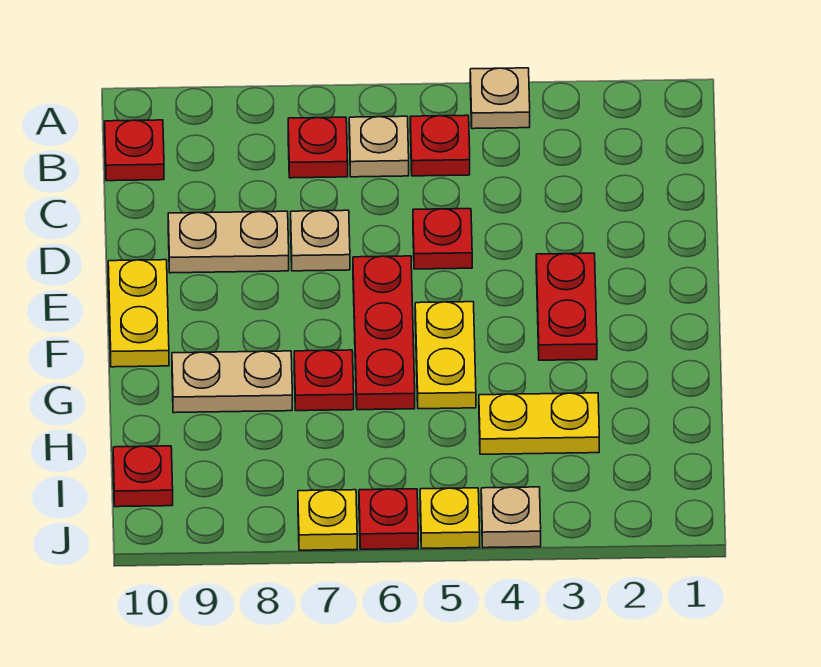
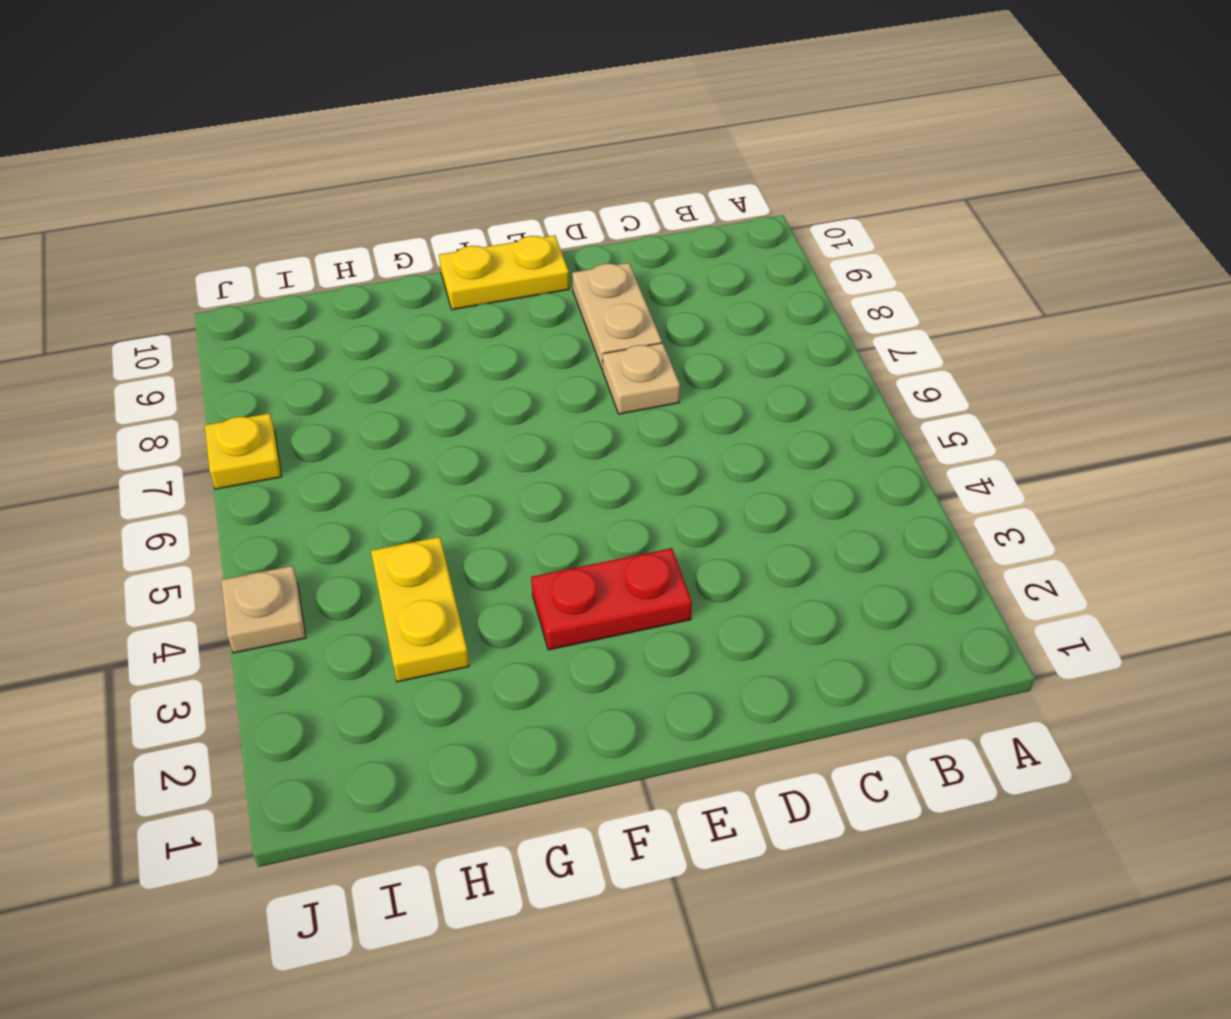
none -> tan 1x1 plate [470,68,530,129]
none -> red 1x1 plate [410,115,470,176]
none -> tan 1x1 plate [349,116,409,177]

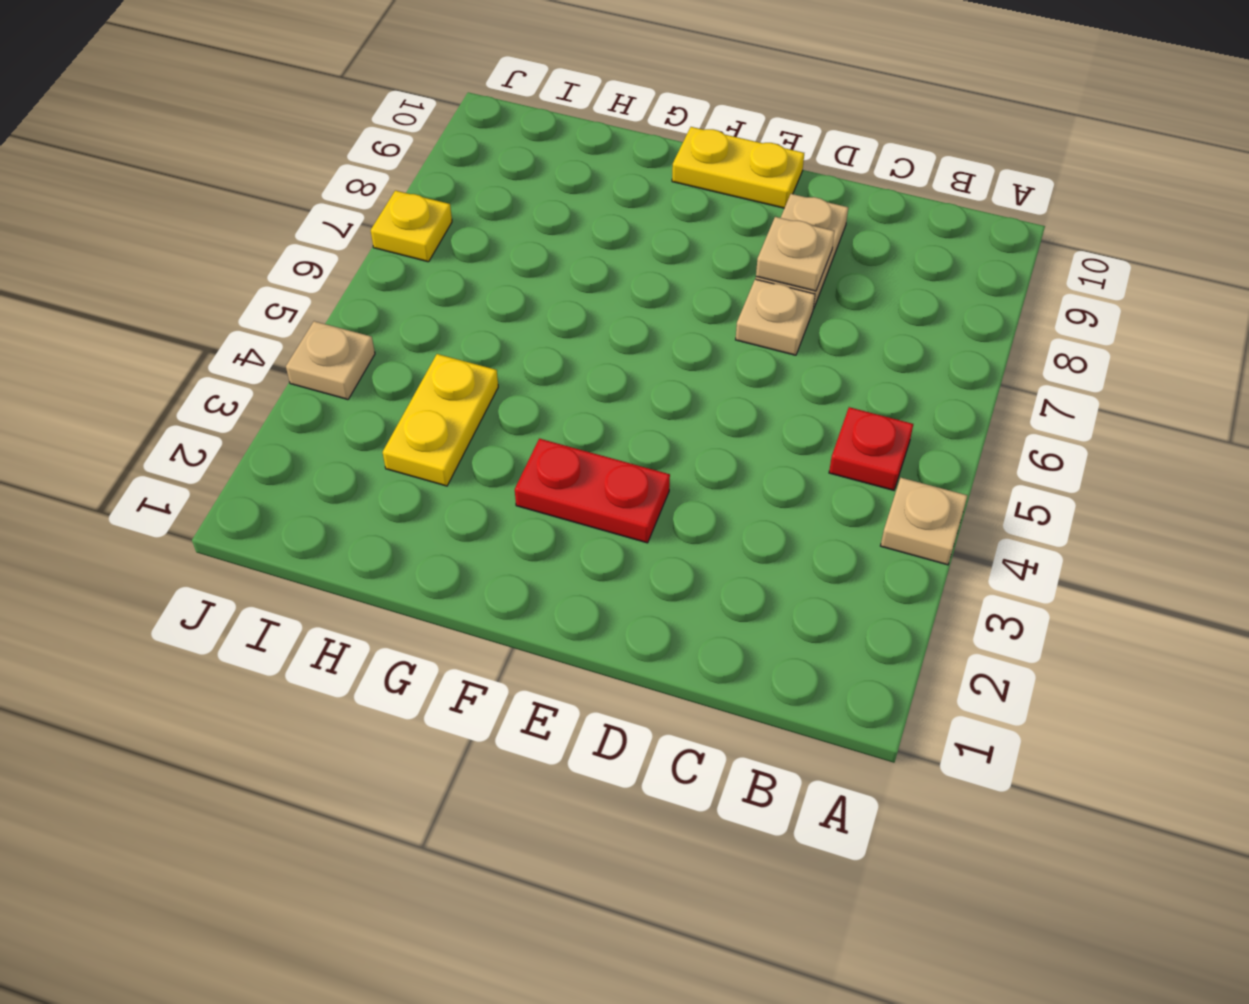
tan 1x1 plate [756,217,835,291] -> tan 1x1 plate moved to [349,116,409,177]
none -> red 1x1 plate [288,117,348,178]
none -> red 1x1 plate [105,120,164,181]
none -> red 1x1 plate [413,209,472,269]

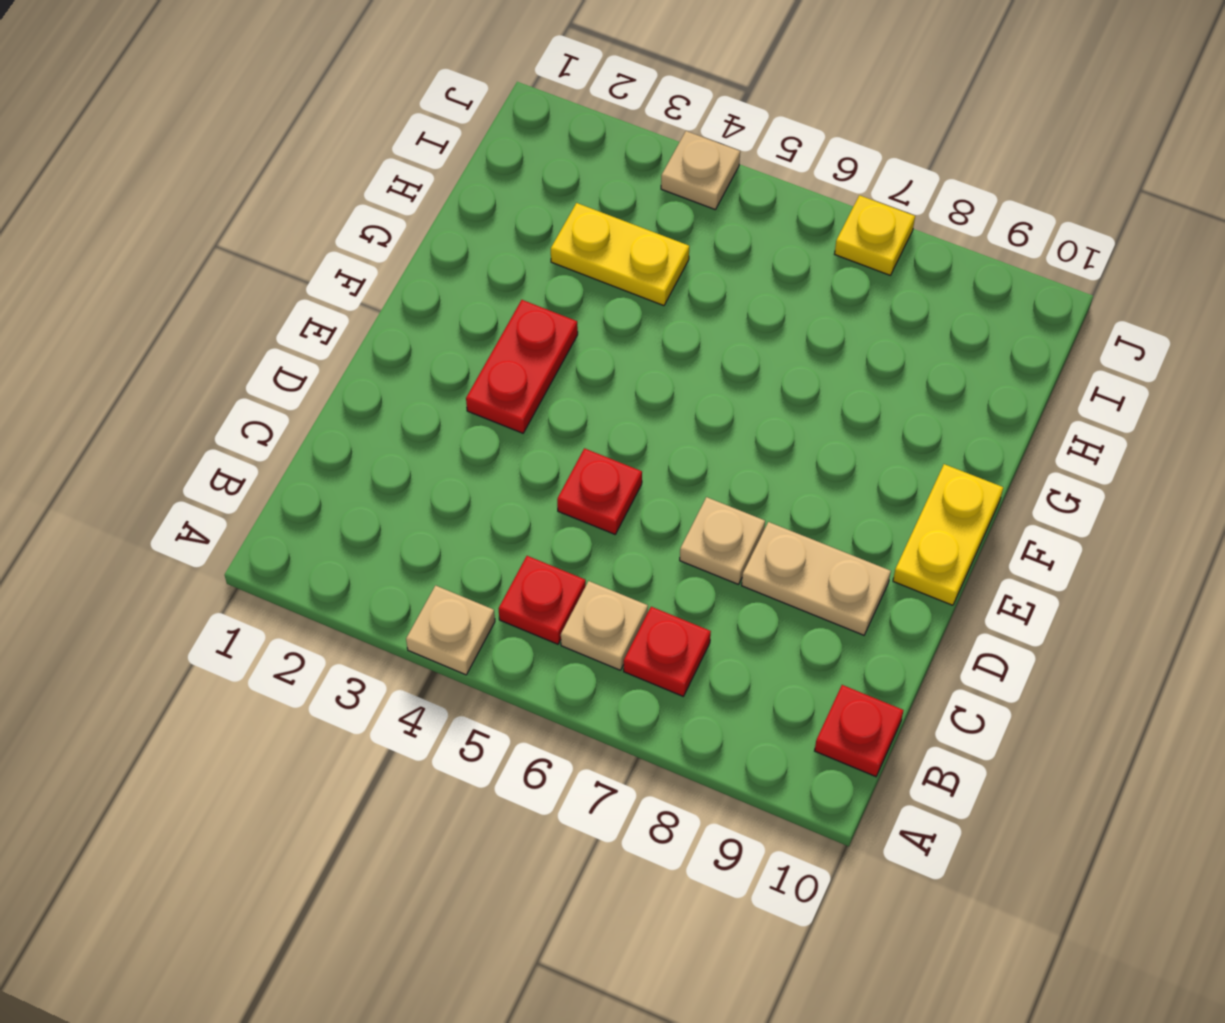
none -> red 1x3 plate [353,256,415,410]
none -> yellow 1x2 plate [415,302,476,409]
none -> red 1x1 plate [294,350,354,411]

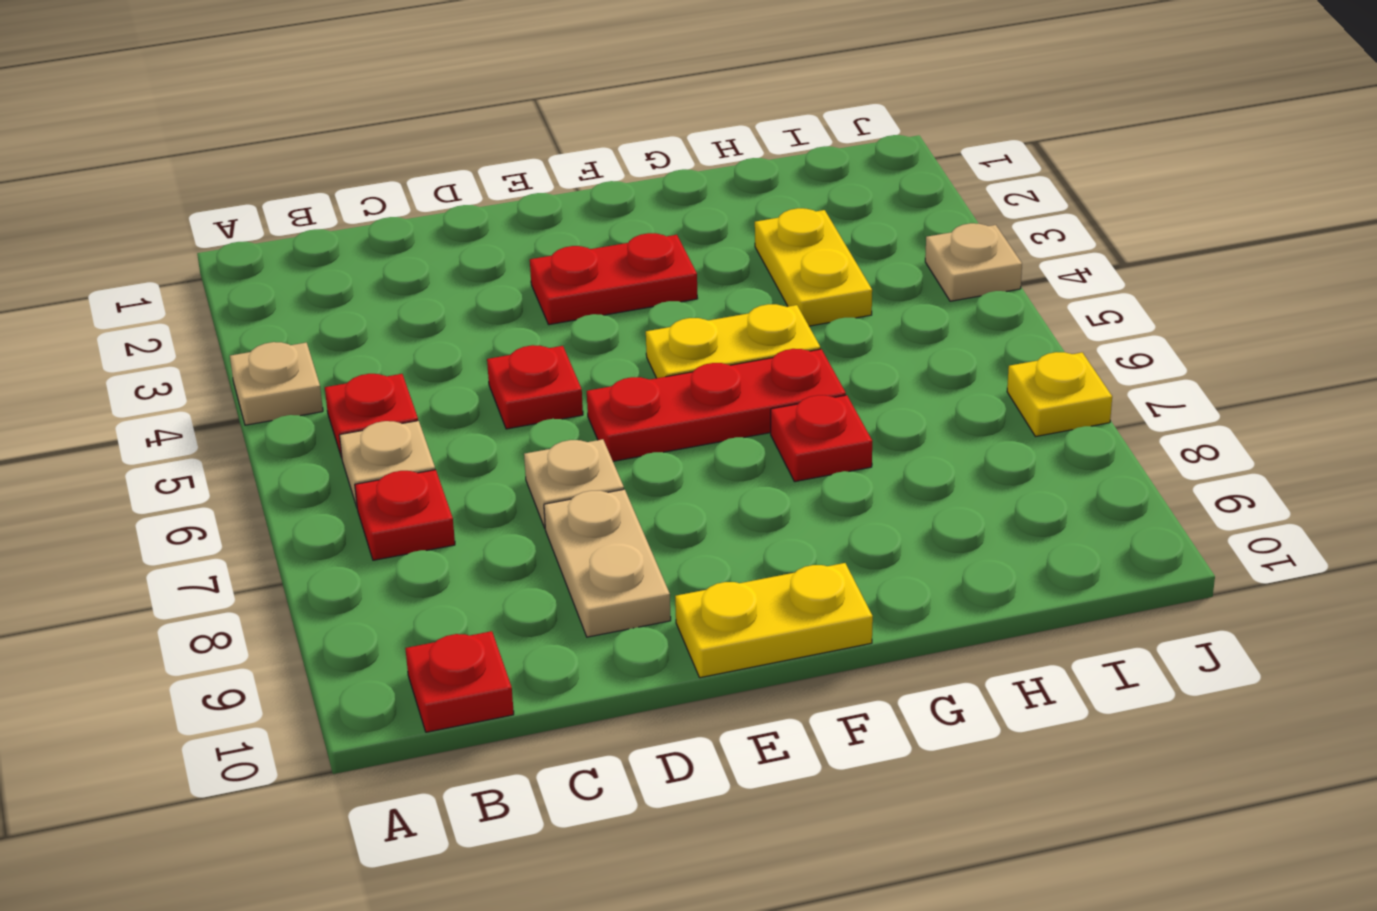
none -> tan 1x2 plate [172,351,292,413]
none -> red 1x1 plate [113,446,173,507]
none -> yellow 1x1 plate [420,488,480,548]

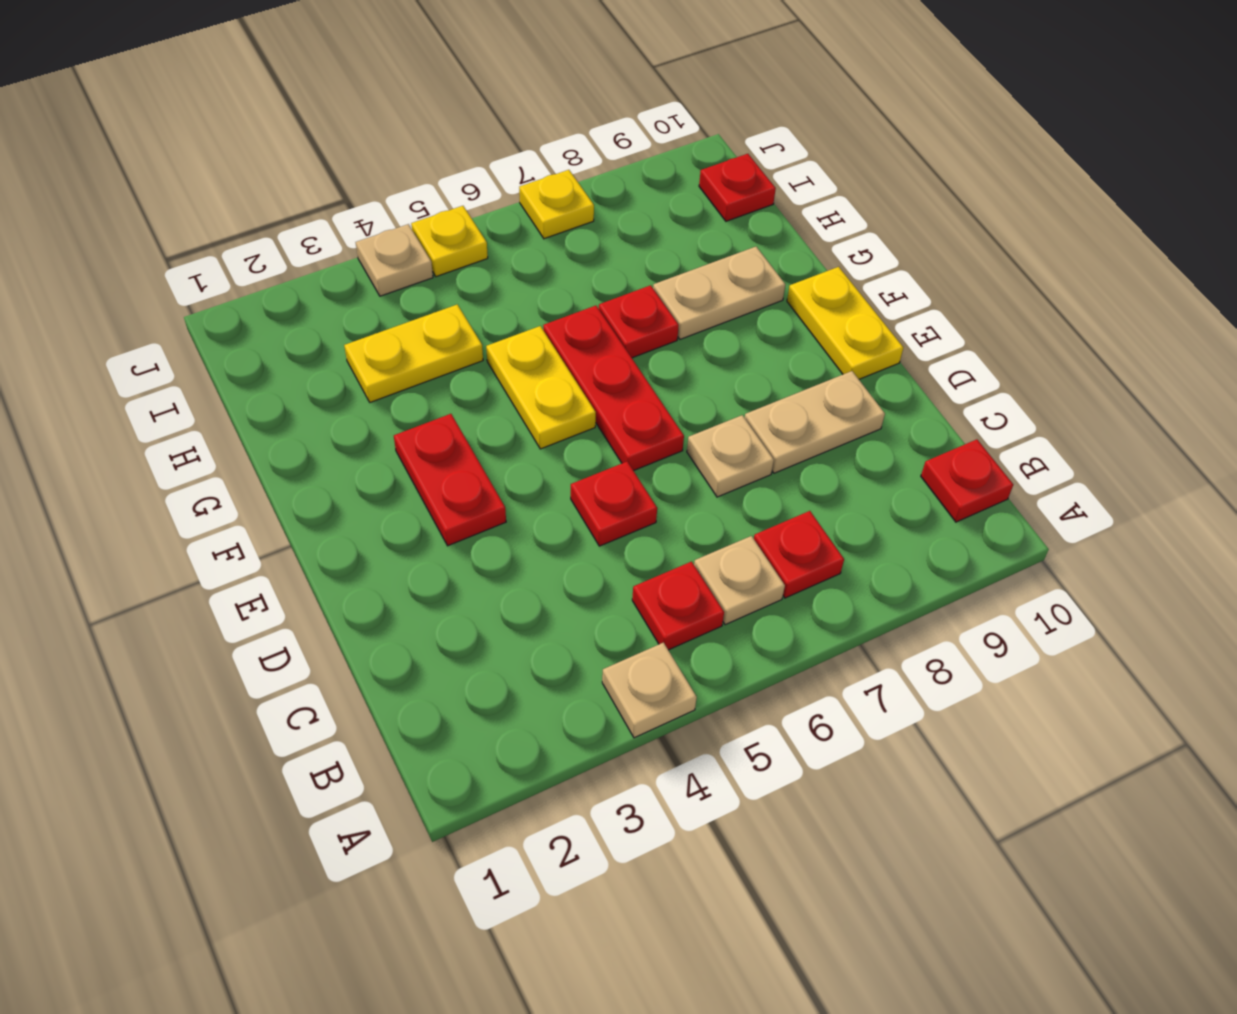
none -> red 1x1 plate [359,489,418,549]

